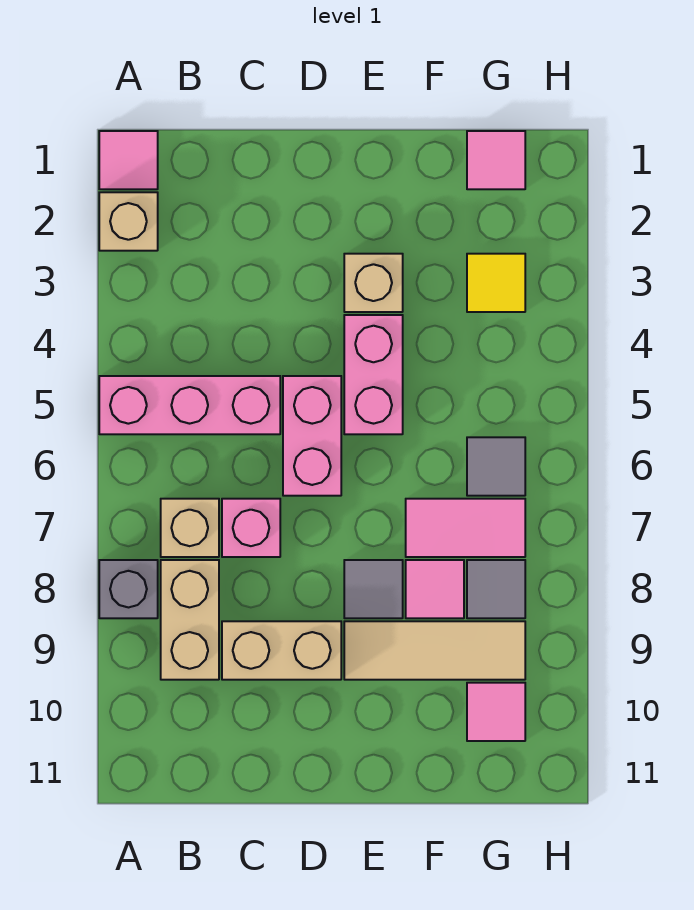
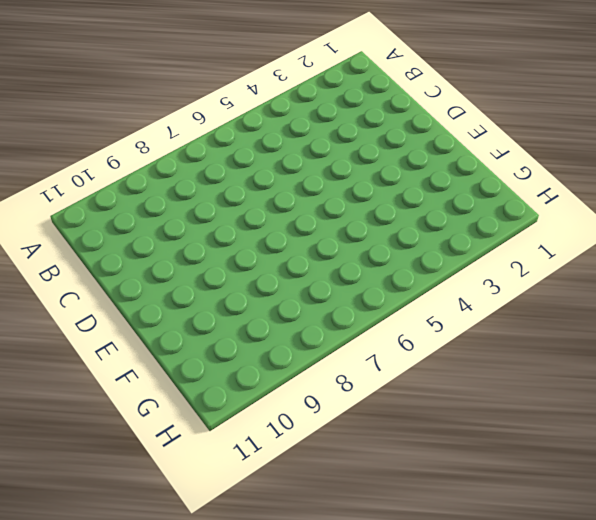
none -> pink 1x1 tile [99,131,158,189]
none -> tan 1x1 brick [99,192,158,251]
none -> pink 1x3 brick [99,376,280,434]

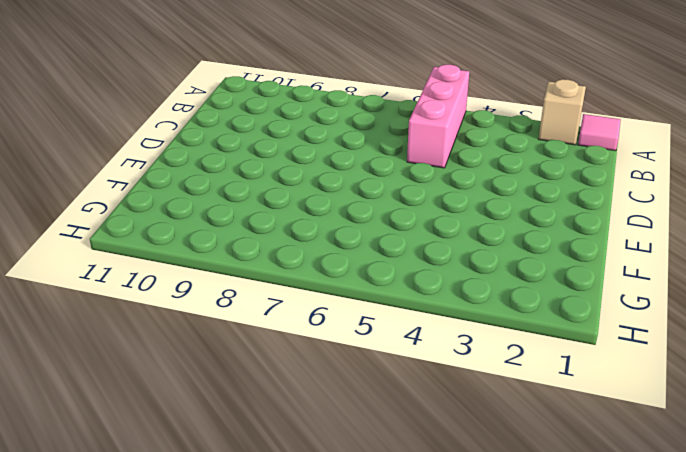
none -> grey 1x1 brick [99,560,158,618]
none -> tan 1x1 brick [161,499,219,557]
none -> tan 1x2 brick [161,560,219,680]

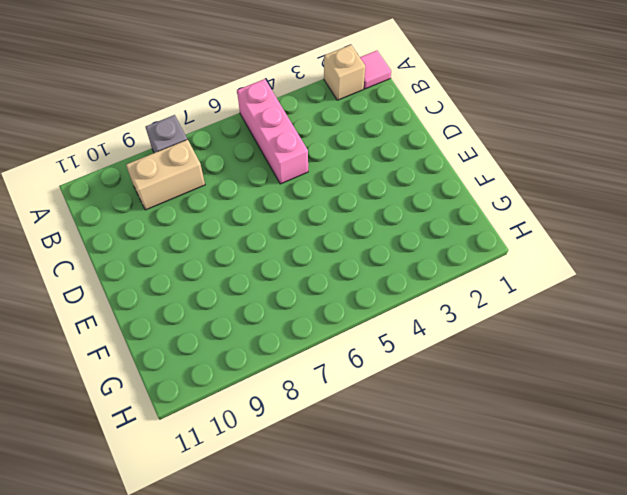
none -> tan 1x1 brick [161,499,219,557]
none -> pink 1x1 brick [222,499,280,557]
none -> tan 1x2 brick [222,621,341,680]

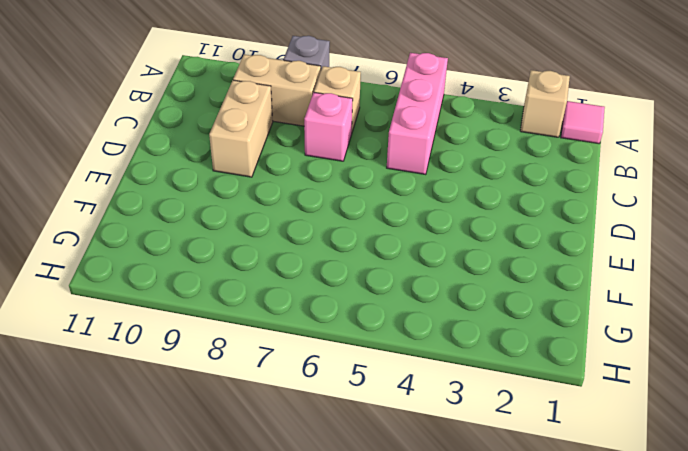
none -> pink 1x2 brick [283,376,341,496]
none -> tan 1x1 brick [344,254,403,312]
none -> pink 1x2 brick [344,315,403,434]

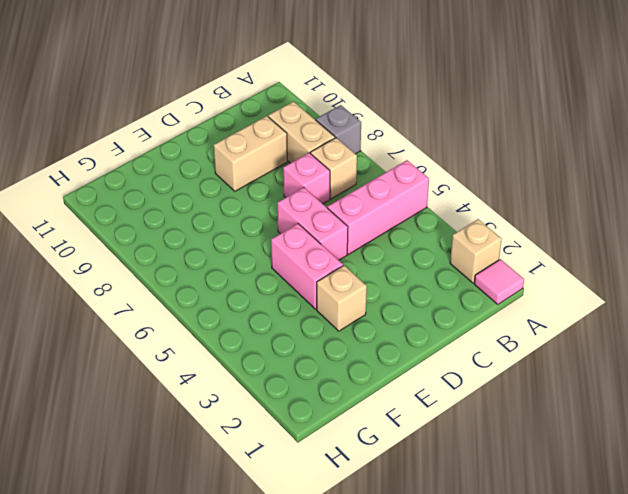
none -> grey 1x1 tile [344,560,403,618]
none -> tan 1x3 tile [344,621,525,680]
none -> pink 1x2 tile [406,499,525,557]

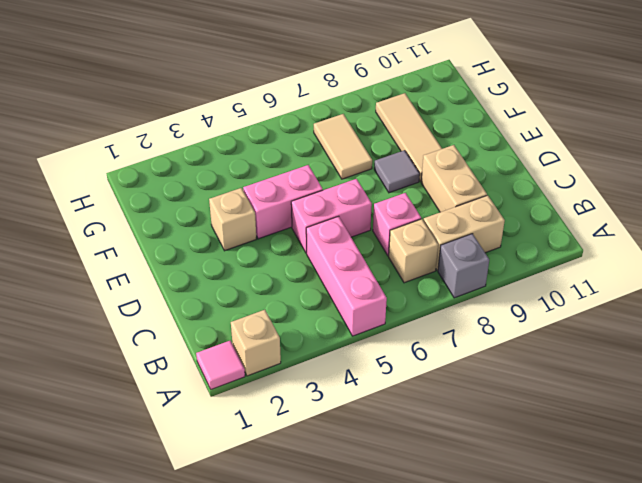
tan 1x2 tile [314,114,372,179] -> pink 1x2 tile [406,499,525,557]
none -> pink 1x1 tile [406,560,464,618]
none -> pink 1x1 tile [467,131,525,189]
none -> yellow 1x1 tile [467,254,525,312]

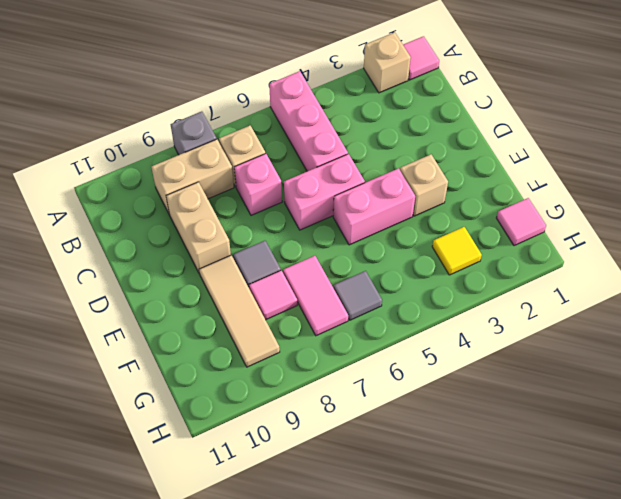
none -> grey 1x1 tile [467,560,525,618]
none -> pink 1x1 tile [467,683,525,741]

